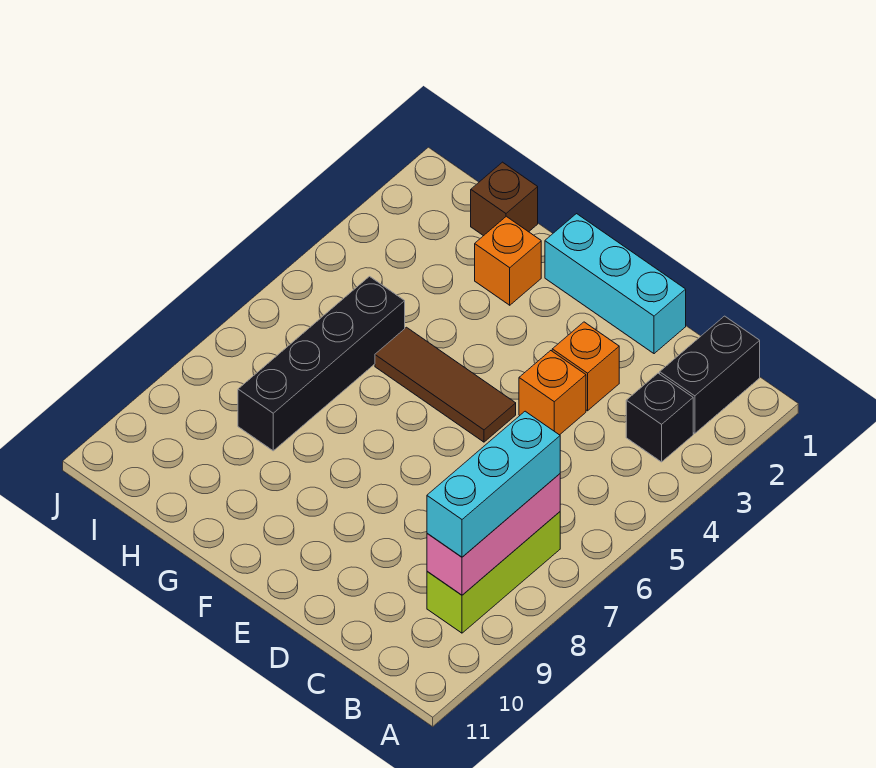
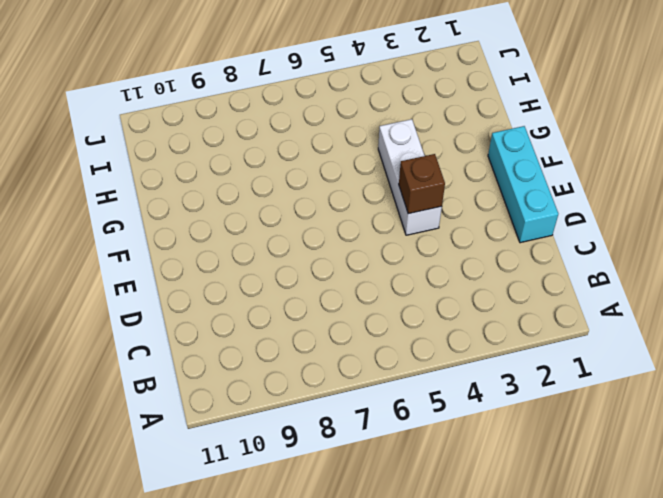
white 1x3 brick [378,119,442,235] -> none
brown 1x1 brick [399,154,445,214] -> brown 1x1 brick moved to [471,162,538,236]
none -> black 1x2 brick [660,316,760,433]
none -> black 1x1 brick [626,373,693,462]
none -> lime 1x3 brick [427,512,560,633]

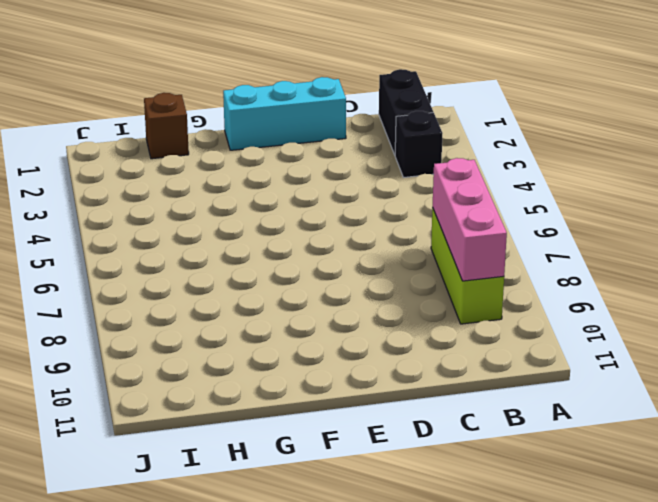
none -> orange 1x1 brick [552,322,619,411]
none -> orange 1x1 brick [519,351,586,435]
none -> brown 1x3 tile [375,327,516,442]

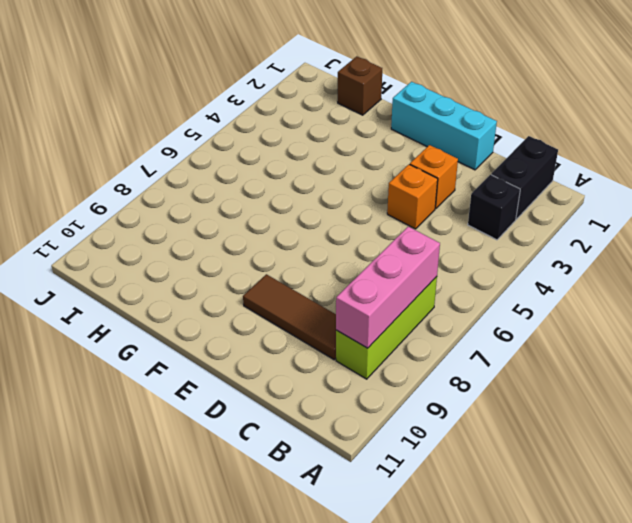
brown 1x3 tile [243,274,336,360] -> brown 1x3 tile moved to [375,327,516,442]
none -> orange 1x1 brick [475,216,541,305]
none -> black 1x4 brick [238,277,405,451]
none -> cyan 1x3 brick [427,411,560,557]

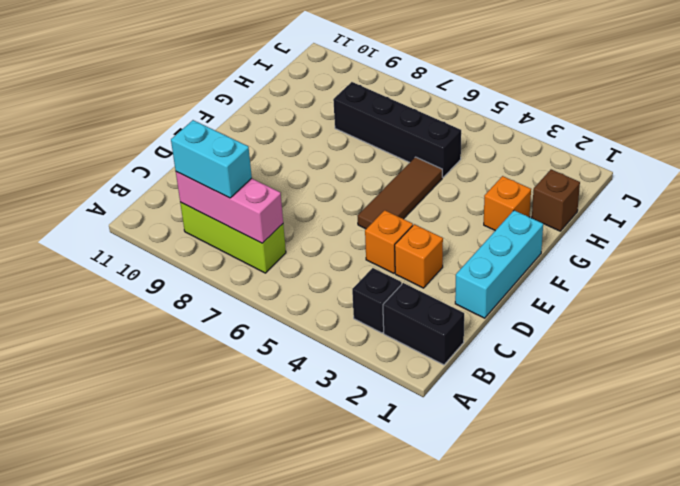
cyan 1x2 brick [171,120,252,198] -> cyan 1x3 brick [427,411,560,557]

